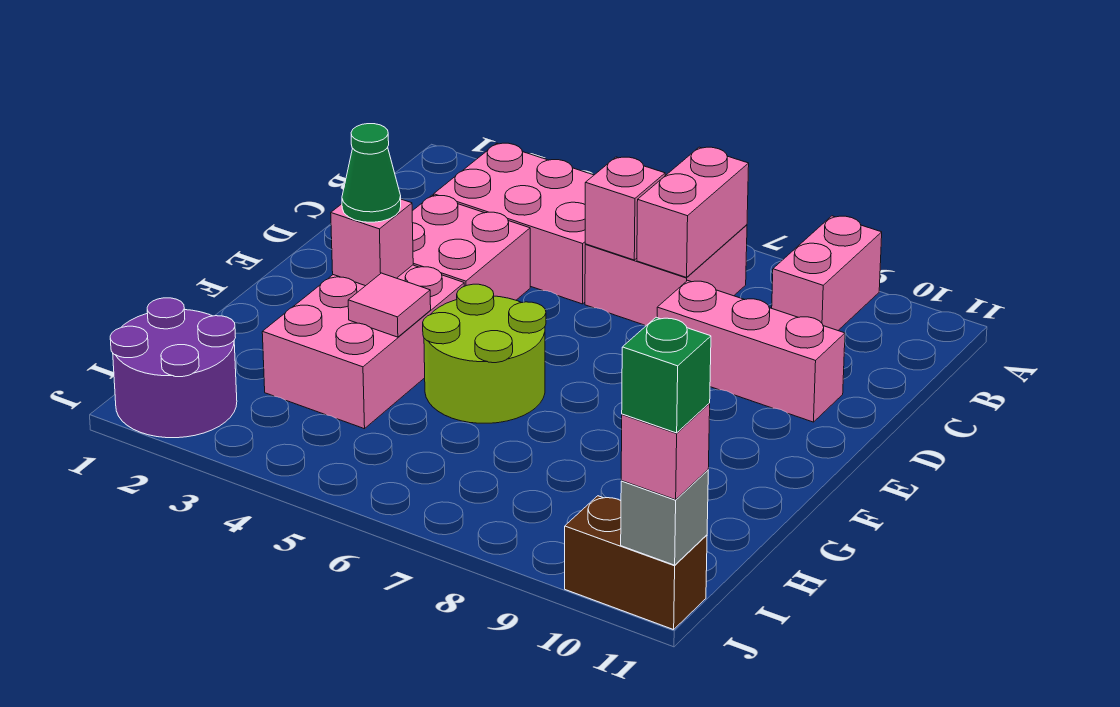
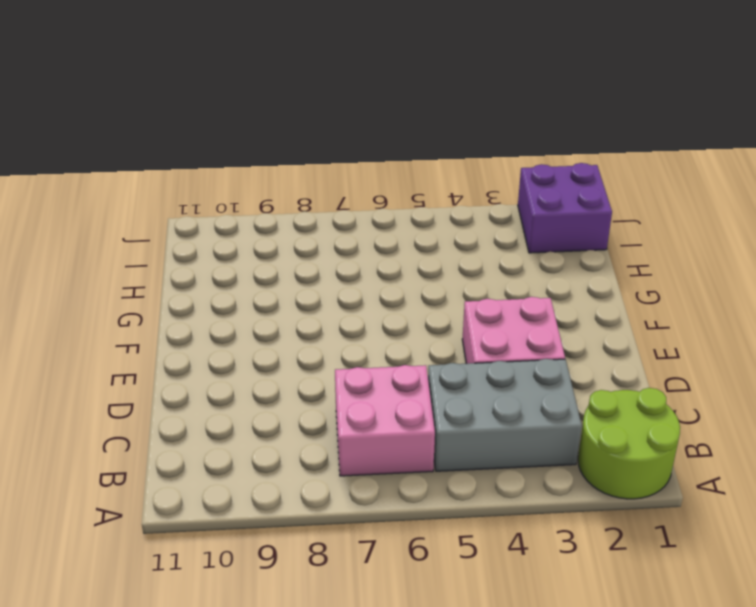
lime 2x2 round brick [578,388,680,499] -> lime 2x2 round brick moved to [423,284,546,423]
grey 2x3 brick [428,359,582,471] -> pink 2x3 brick [434,143,594,304]
purple 2x2 brick [518,163,612,253] -> purple 2x2 round brick [110,298,237,438]
none -> pink 1x2 brick [772,216,882,330]
none -> pink 1x3 brick [657,280,845,422]
none -> pink 2x3 brick [262,265,464,429]

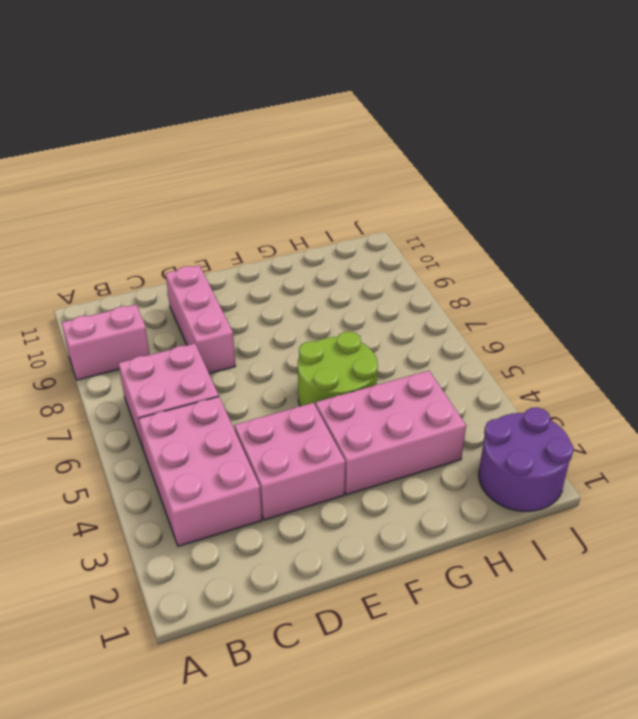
none -> brown 1x2 brick [565,496,707,630]
none -> pink 1x2 brick [637,147,749,277]
none -> pink 1x1 brick [585,157,665,260]

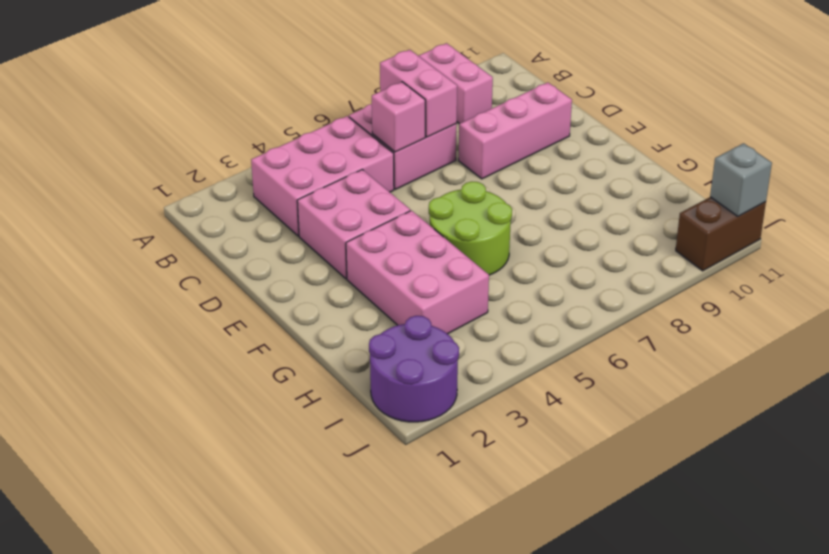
none -> pink 1x1 brick [331,199,413,286]
none -> pink 1x1 tile [348,273,431,337]
none -> green 1x1 cone [342,124,401,222]

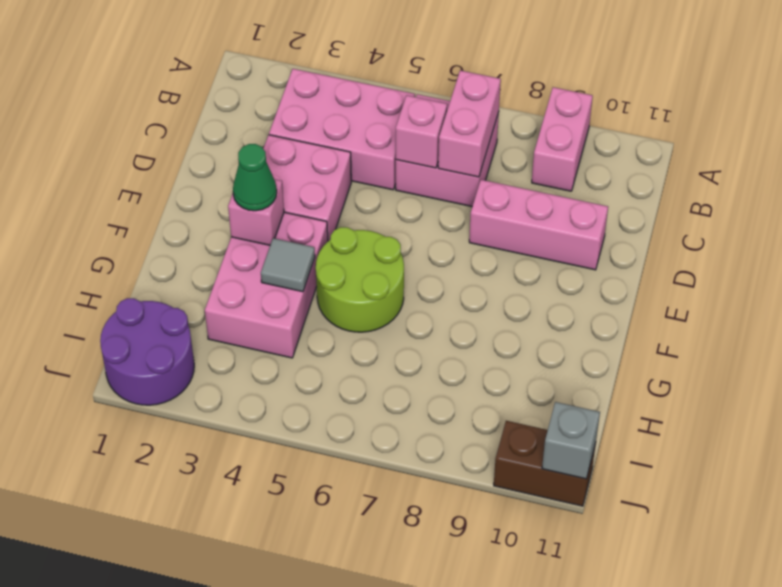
grey 1x1 tile [261,238,315,292] -> pink 1x1 tile [348,273,431,337]
none -> pink 1x1 brick [621,404,710,500]
none -> green 1x1 brick [622,317,711,433]

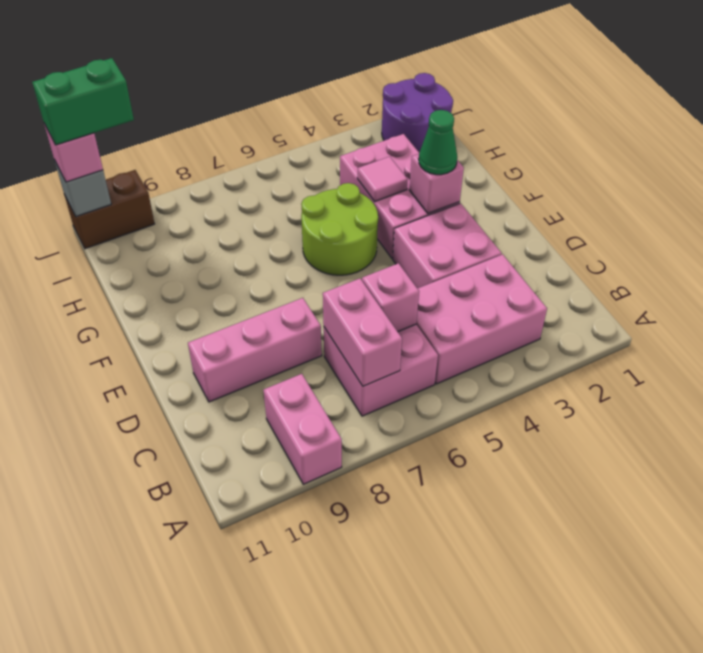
green 1x2 brick [32,58,134,145] -> green 1x1 brick [622,317,711,433]

